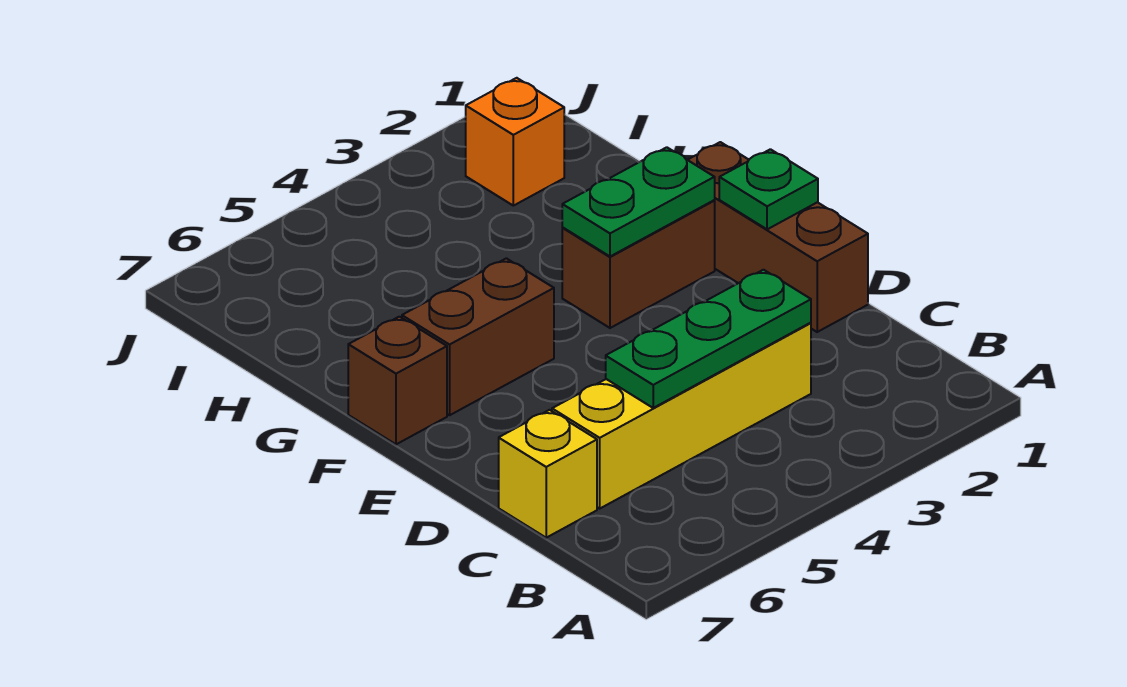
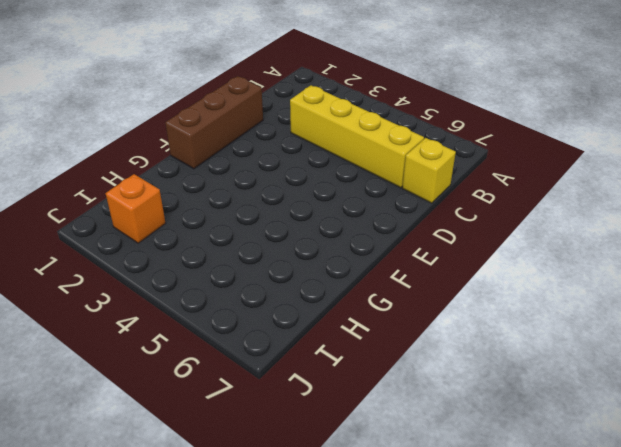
none -> brown 1x2 brick [562,200,715,328]
none -> brown 1x2 brick [402,258,554,415]

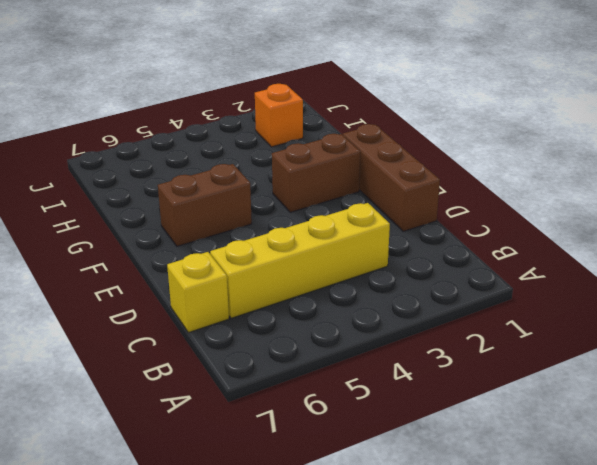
none -> brown 1x1 brick [348,317,447,444]
none -> green 1x3 plate [606,270,811,408]

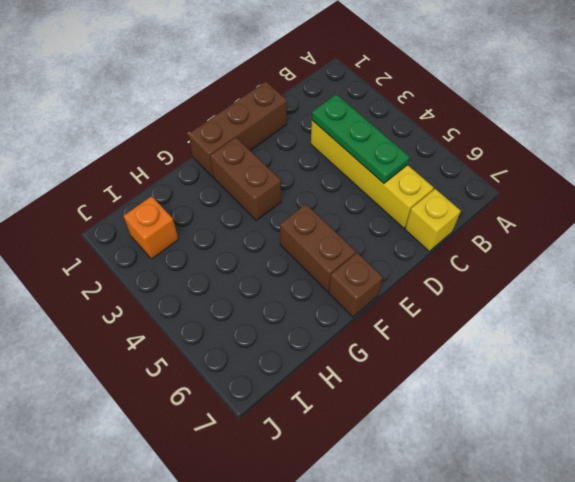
none -> green 1x1 plate [719,149,818,229]
none -> green 1x2 plate [562,147,715,256]

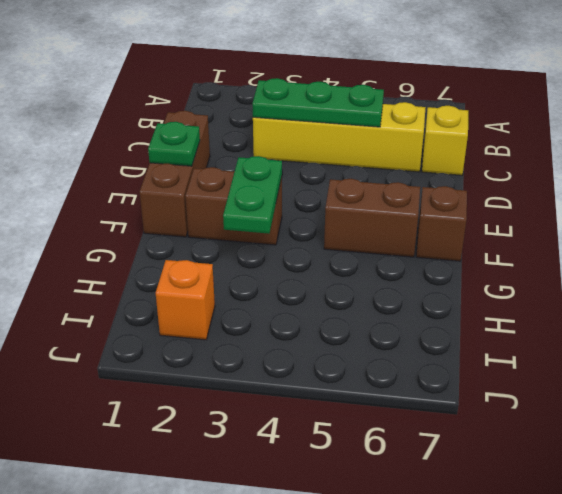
green 1x2 plate [223,156,282,234] -> green 1x2 plate turned to [562,147,715,256]

